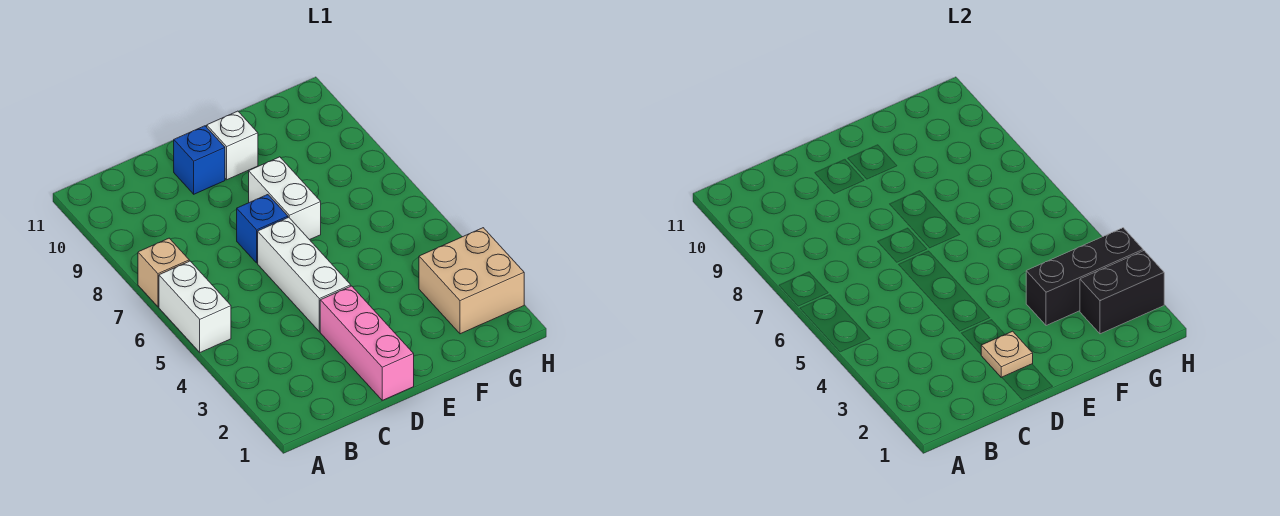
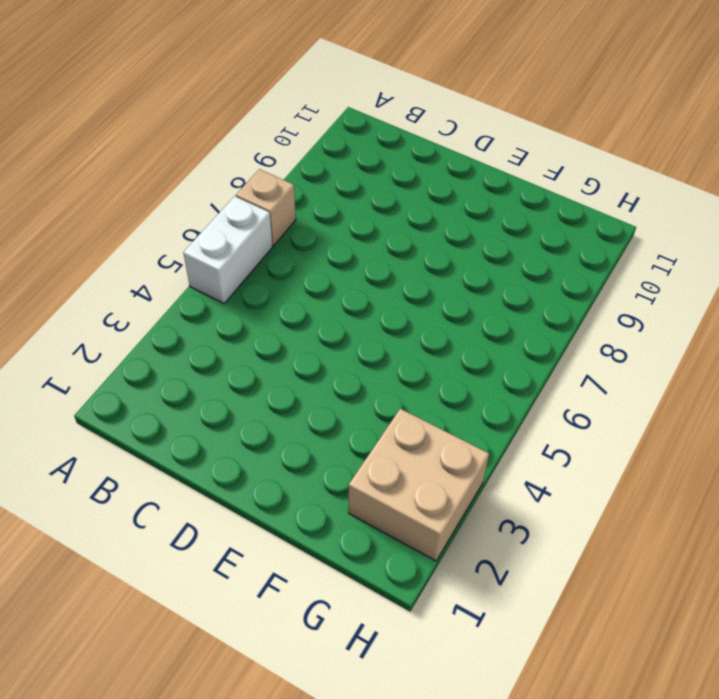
none -> pink 1x3 brick [320,286,414,400]
none -> white 1x3 brick [258,217,351,332]
none -> blue 1x1 brick [237,195,288,263]

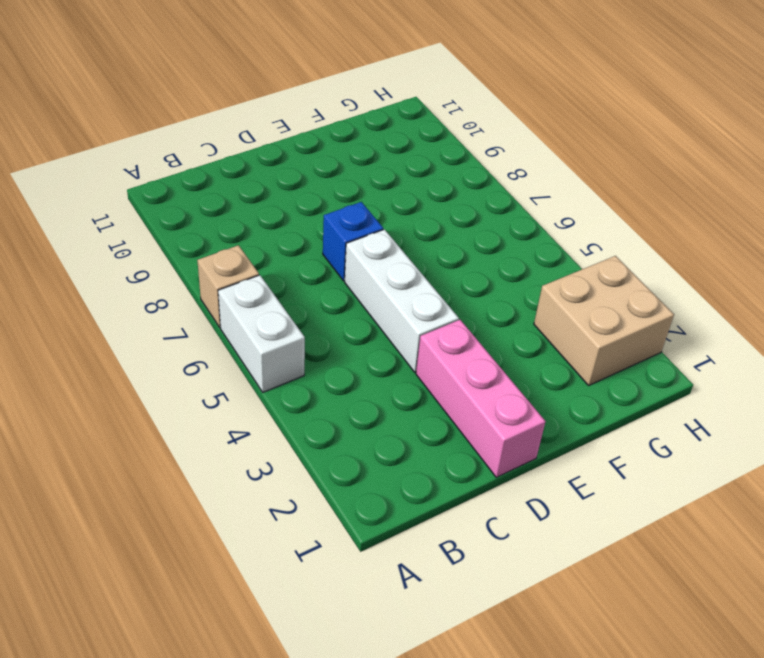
none -> blue 1x1 brick [174,126,225,194]
none -> white 1x2 brick [249,157,321,240]
none -> white 1x1 brick [206,111,258,180]

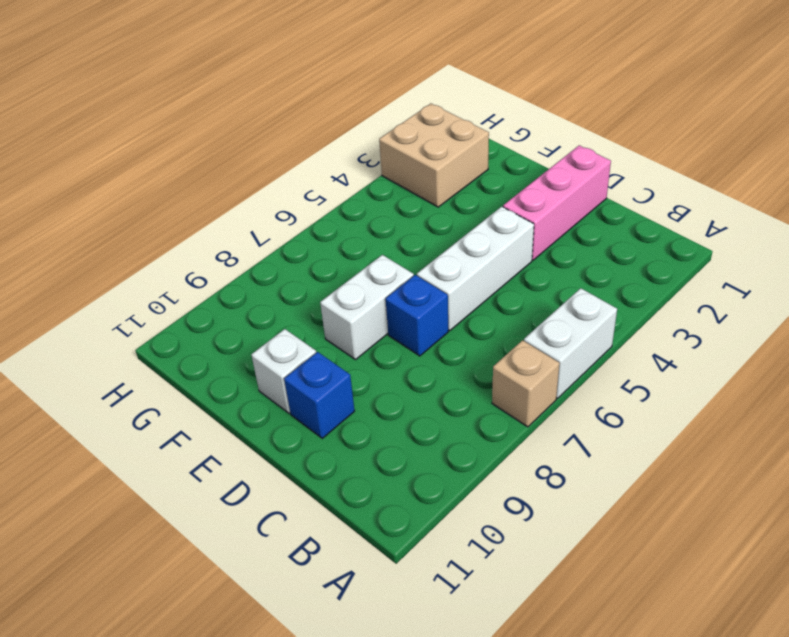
none -> tan 1x1 plate [981,331,1033,378]
none -> black 1x3 brick [1026,228,1143,326]
none -> black 1x2 brick [1080,251,1164,334]

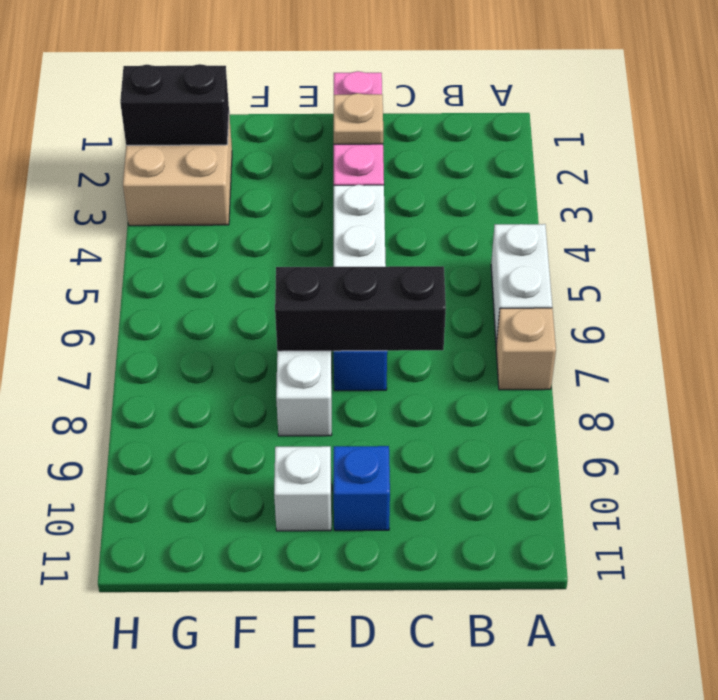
black 1x3 brick [275,266,446,351] -> black 1x3 brick moved to [1026,228,1143,326]

